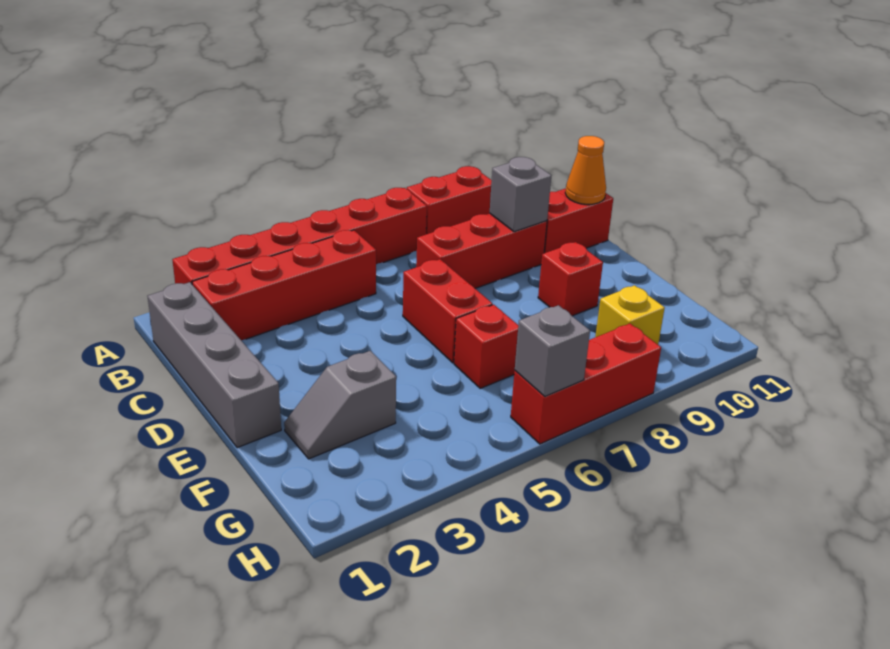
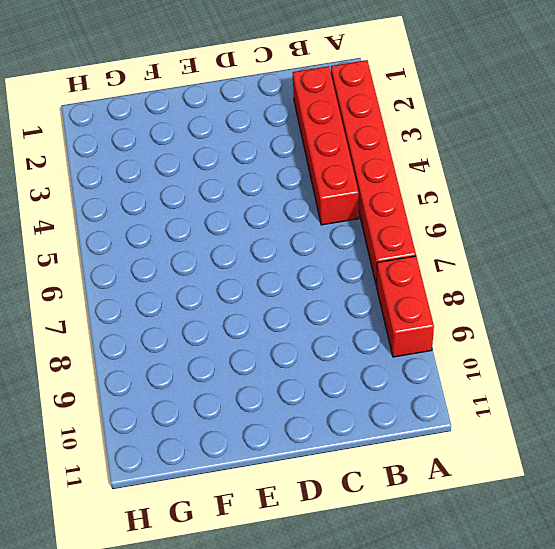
none -> grey 1x4 brick [147,282,281,448]
none -> red 1x3 brick [416,214,547,288]
none -> red 1x2 brick [544,188,613,253]

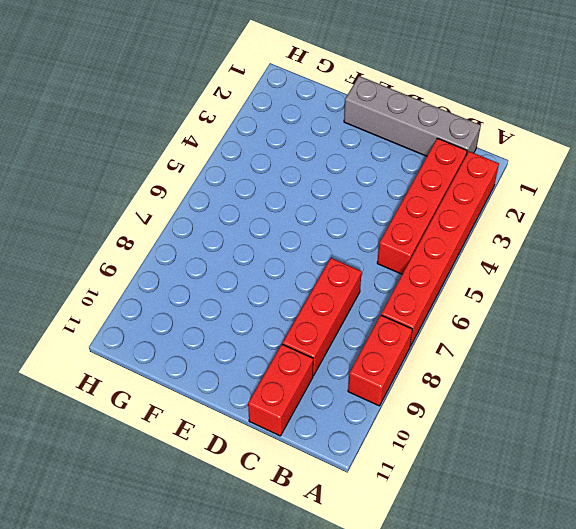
none -> red 1x2 brick [403,259,492,363]
none -> red 1x1 brick [538,242,603,316]
none -> grey 1x2 slope [284,351,396,459]

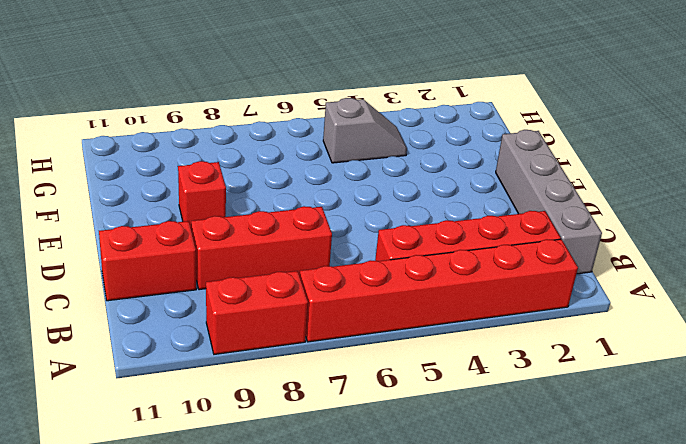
grey 1x2 slope [323,98,407,163] -> grey 1x2 slope moved to [284,351,396,459]
none -> red 1x2 brick [403,259,492,363]
none -> red 1x1 brick [454,305,518,388]
none -> yellow 1x1 brick [595,285,665,344]

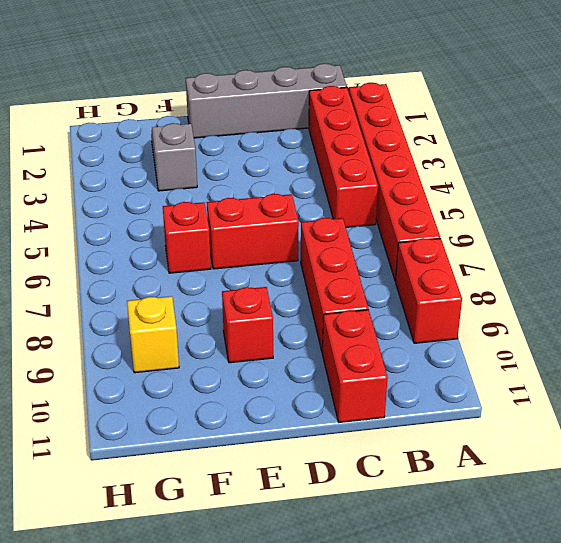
none -> red 1x3 brick [511,324,661,444]
none -> grey 1x1 brick [490,157,551,232]
none -> orange 1x1 cone [565,136,606,204]

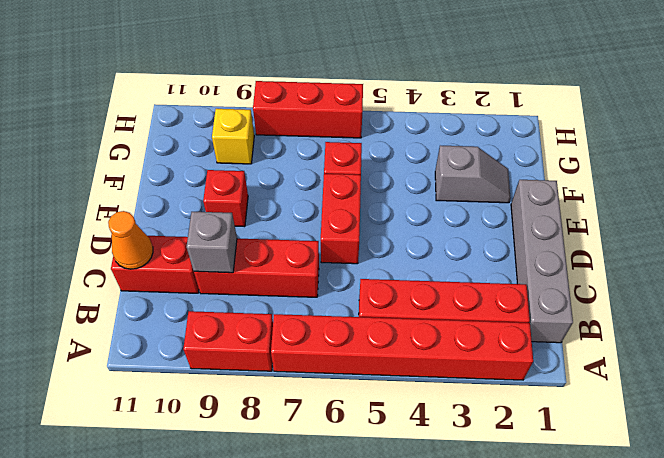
none -> grey 1x1 brick [515,305,590,397]

